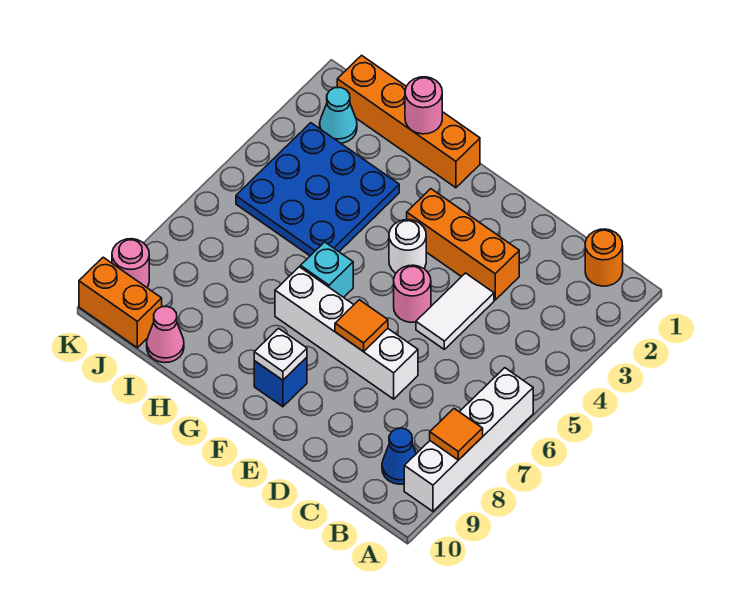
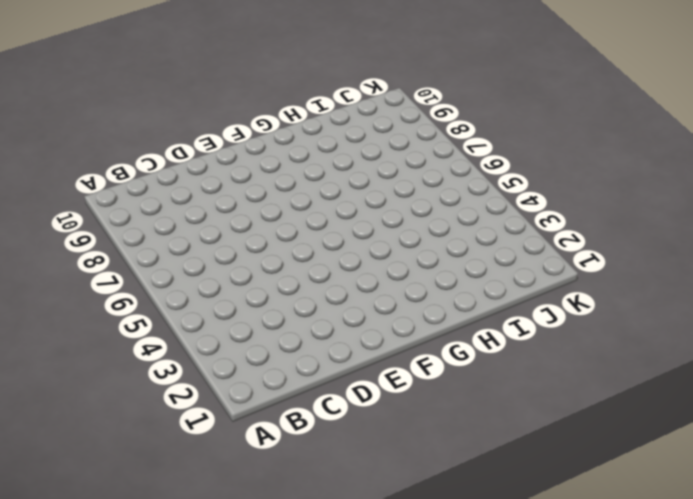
none -> white 1x4 brick [404,368,533,511]
none -> orange 1x1 round brick [585,229,623,286]
none -> blue 1x1 cone [382,428,416,484]

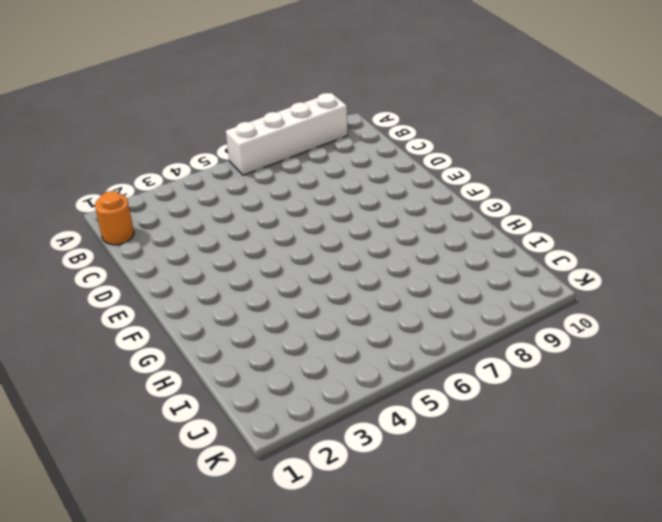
none -> blue 1x1 cone [382,428,416,484]
none -> orange 1x3 brick [407,189,519,300]
none -> white 1x2 tile [416,273,494,349]

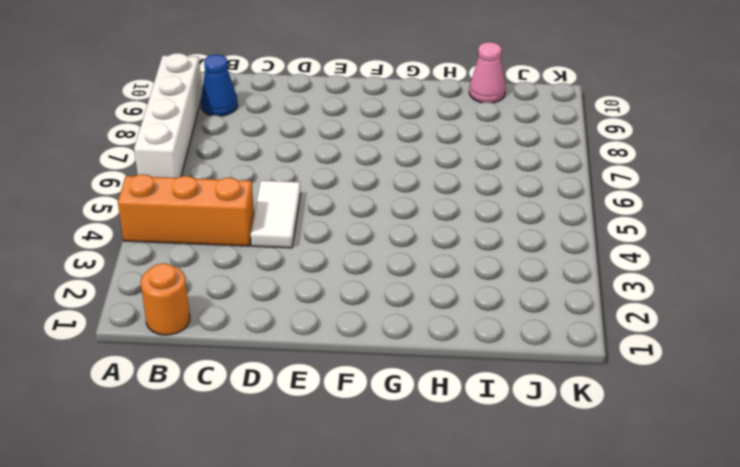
orange 1x3 brick [118,174,254,246] -> orange 1x3 brick moved to [407,189,519,300]
none -> white 1x4 brick [275,267,418,399]
none -> pink 1x1 round brick [394,265,431,322]
none -> white 1x1 round brick [389,220,426,273]

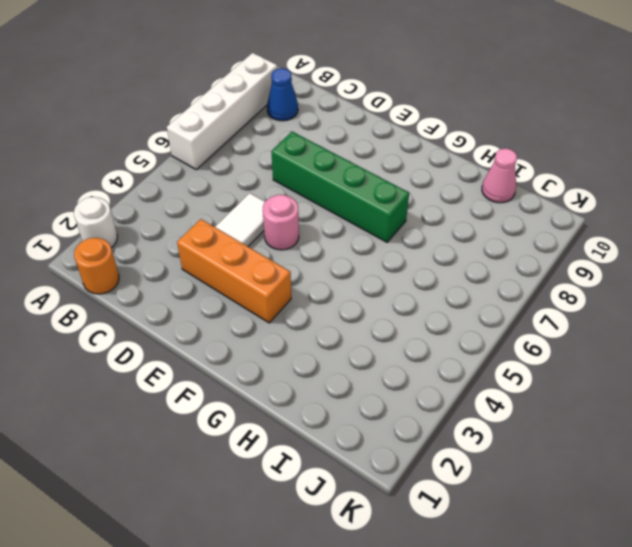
white 1x1 round brick [74,197,117,248] -> white 1x1 round brick moved to [389,220,426,273]
green 1x4 brick [271,132,409,242] -> white 1x4 brick [275,267,418,399]
none -> blue 1x1 brick [254,357,307,407]
none -> orange 1x4 brick [337,55,480,188]
none -> cyan 1x1 brick [300,242,353,297]

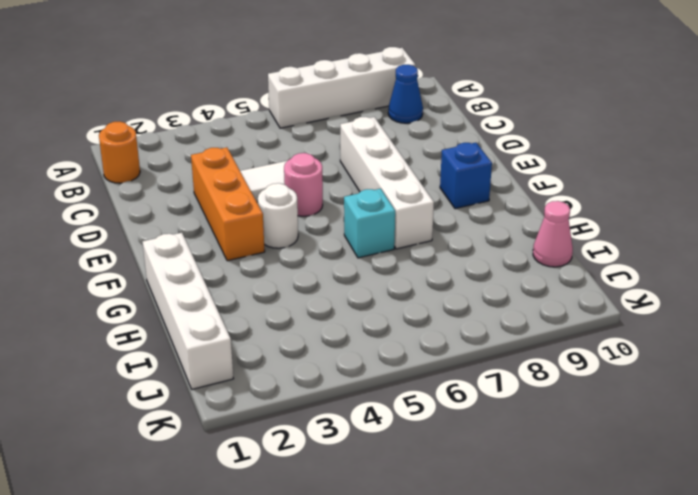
white 1x4 brick [143,233,233,389] -> orange 1x4 brick [337,55,480,188]
none -> blue 3x3 plate [236,123,399,256]
none -> cyan 1x1 cone [320,87,357,143]
none -> orange 1x2 brick [79,257,162,348]

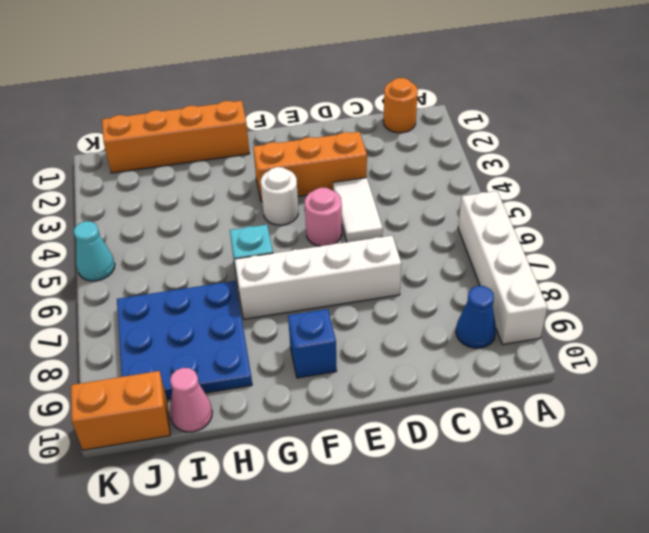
blue 3x3 plate [117,281,252,399] -> blue 3x3 plate moved to [236,123,399,256]
cyan 1x1 cone [74,221,115,281] -> cyan 1x1 cone moved to [320,87,357,143]
none -> pink 1x1 round brick [112,239,149,287]
none -> orange 1x1 tile [430,409,483,460]
none -> orange 1x1 tile [335,300,388,352]

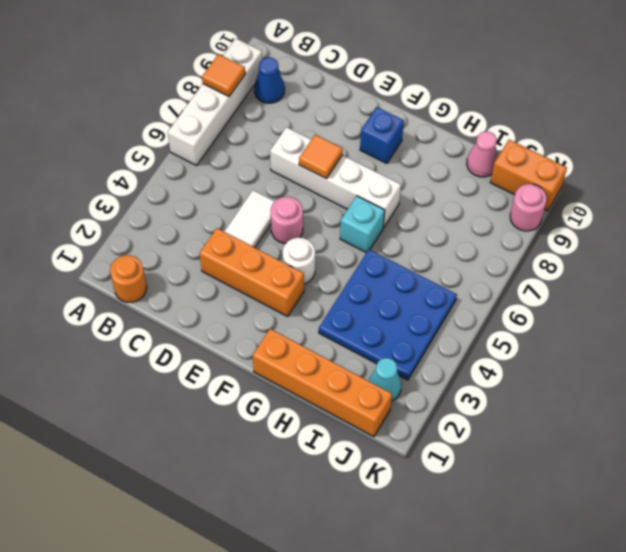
none -> white 1x1 plate [254,328,307,380]
none -> pink 1x1 round brick [405,77,442,134]

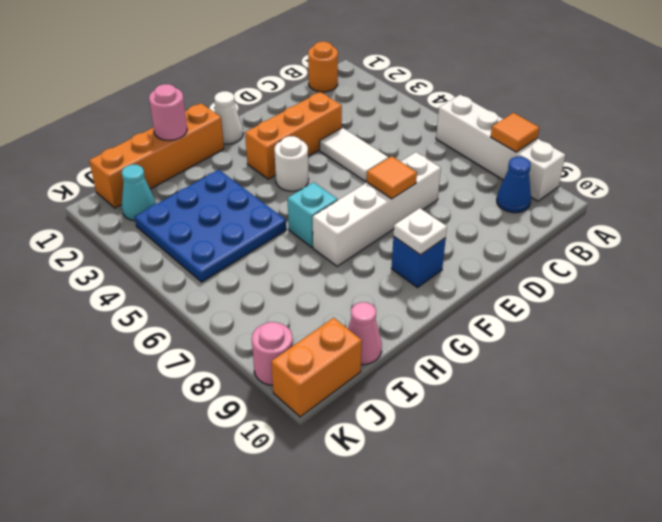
white 1x1 cone [214,91,243,144] -> none
none -> pink 1x1 round brick [394,265,431,322]

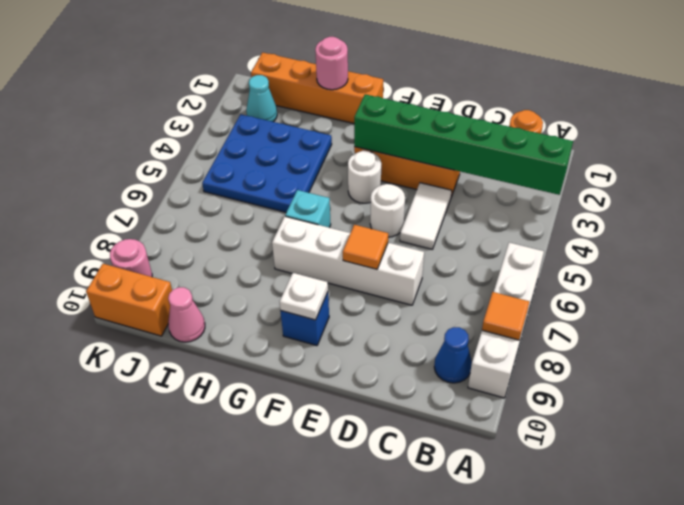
green 1x6 brick [354,94,573,195] -> none
white 1x1 round brick [370,184,405,237] -> pink 1x1 round brick [394,265,431,322]

